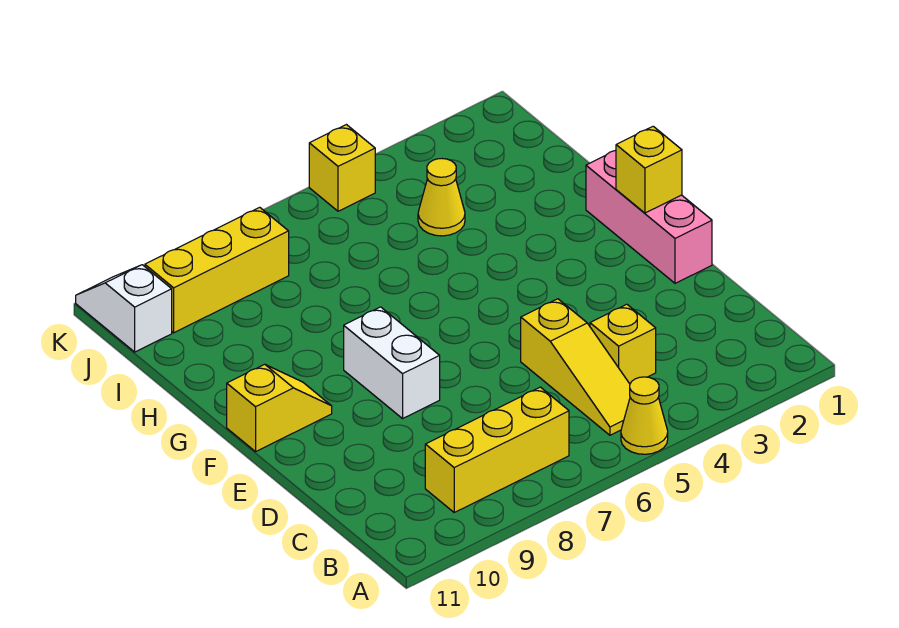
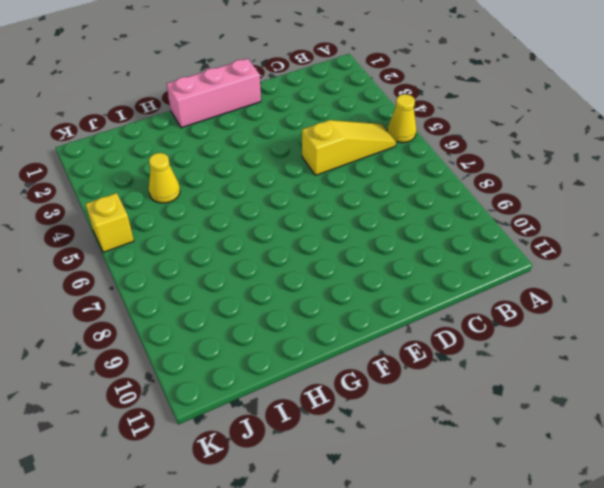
none -> yellow 1x3 brick [425,387,569,512]
none -> yellow 1x1 brick [590,304,656,384]
none -> white 1x2 brick [344,307,440,419]

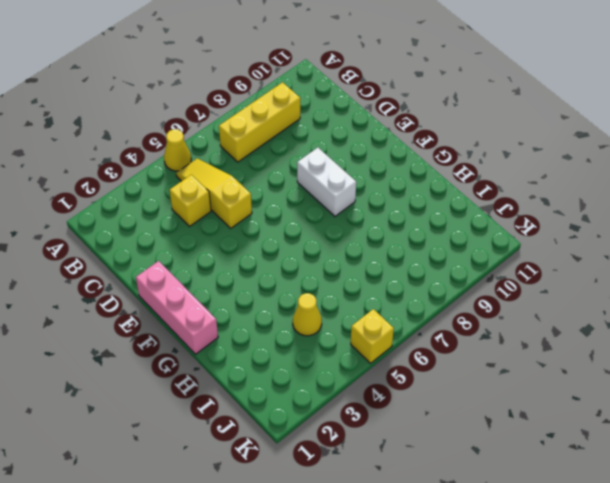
none -> yellow 1x2 slope [227,364,332,452]
none -> yellow 1x3 brick [145,207,289,333]
none -> white 1x2 slope [76,265,172,352]

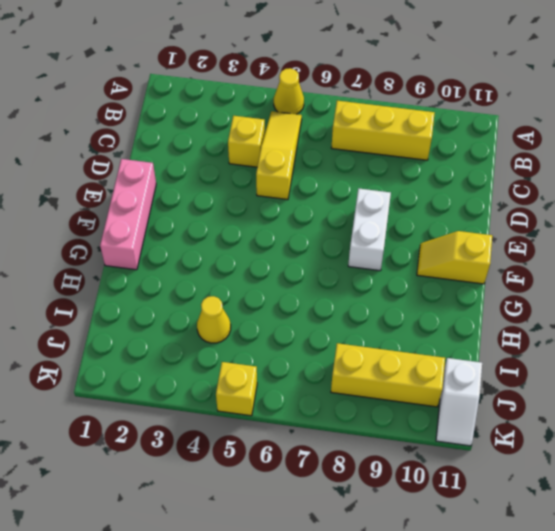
none -> yellow 1x1 brick [616,126,682,213]

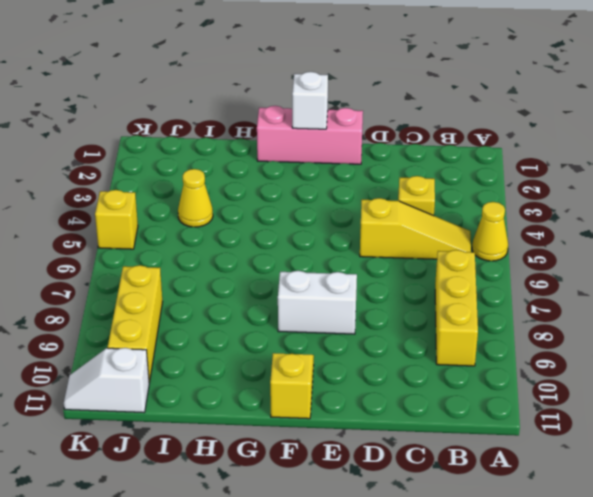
white 1x1 brick [292,72,328,129] -> yellow 1x1 brick [616,126,682,213]

